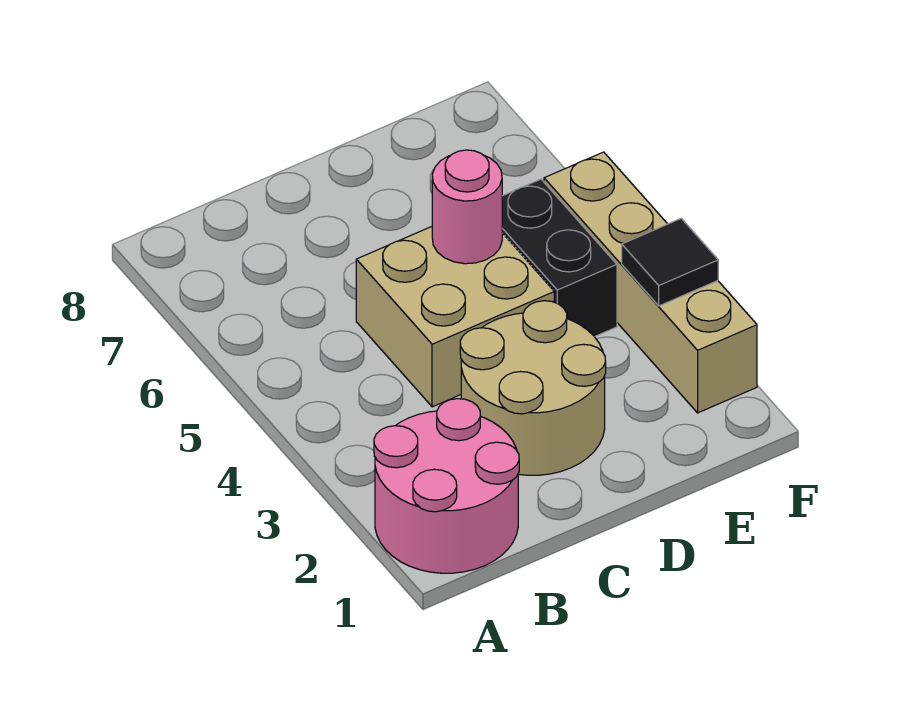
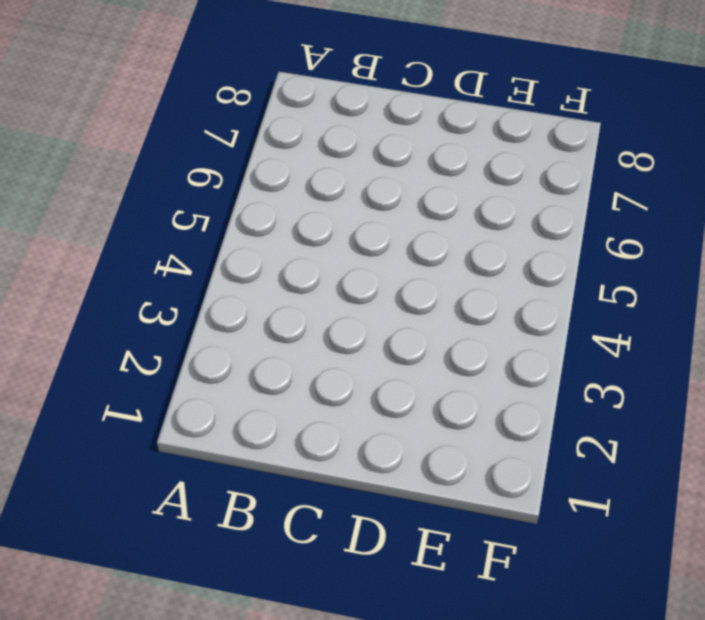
none -> pink 2x2 round brick [374,399,519,573]
none -> tan 2x2 round brick [460,301,606,475]

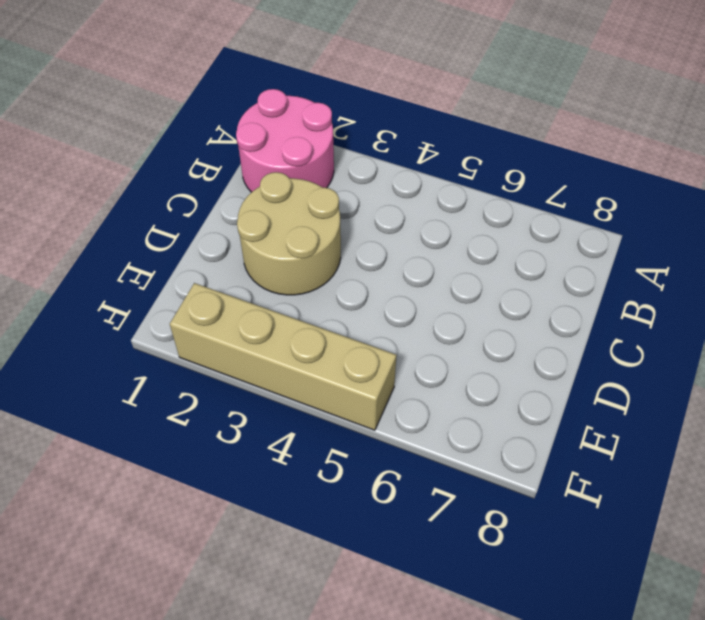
none -> tan 2x2 brick [356,227,554,407]
none -> black 1x2 brick [502,179,617,337]

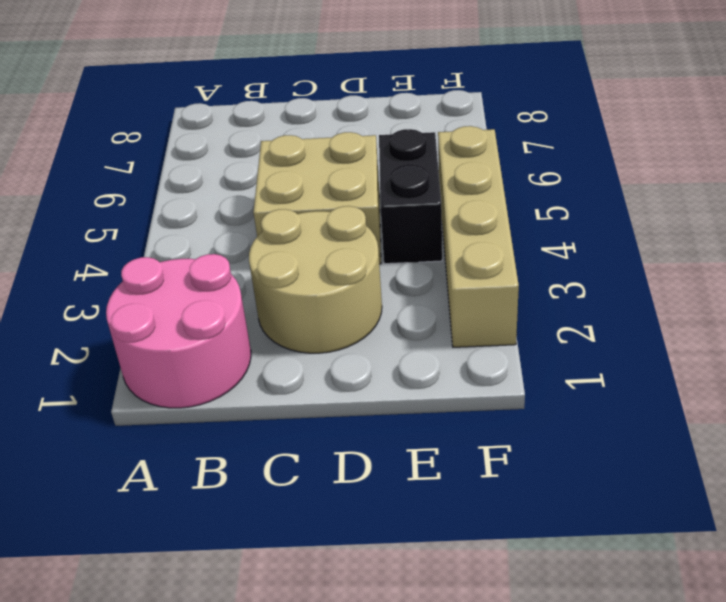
none -> pink 1x1 round brick [432,150,502,264]
none -> black 1x1 tile [622,218,718,306]

